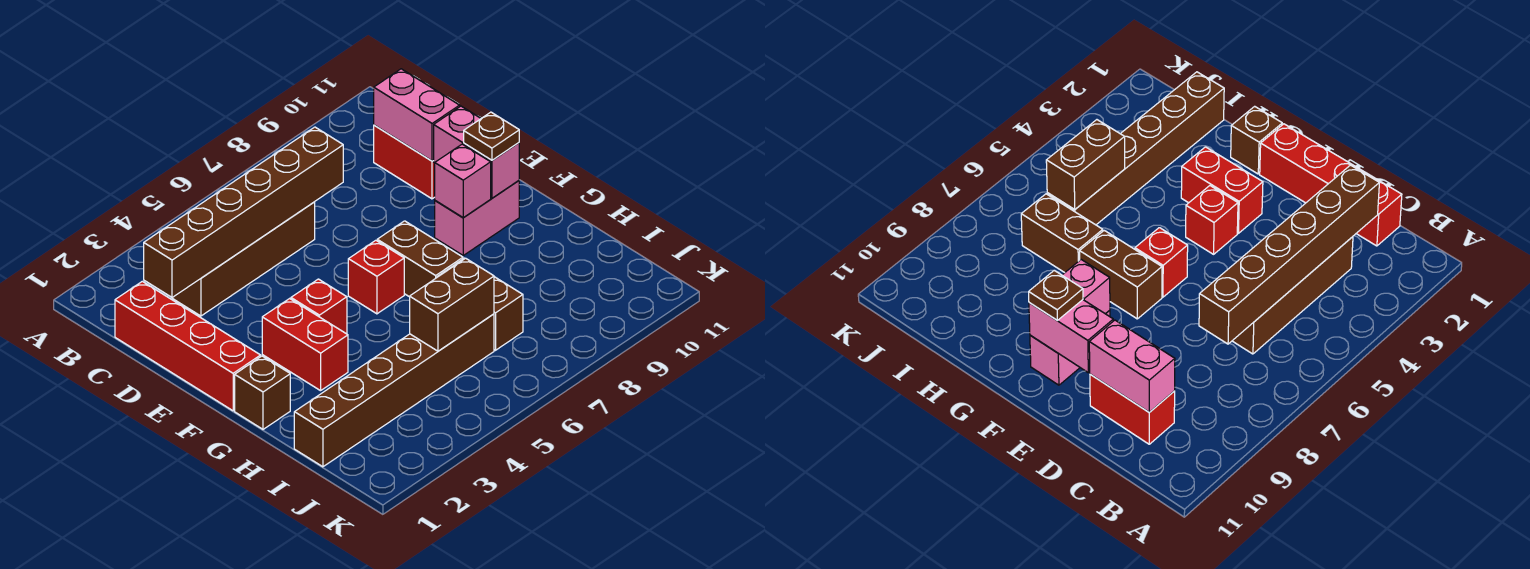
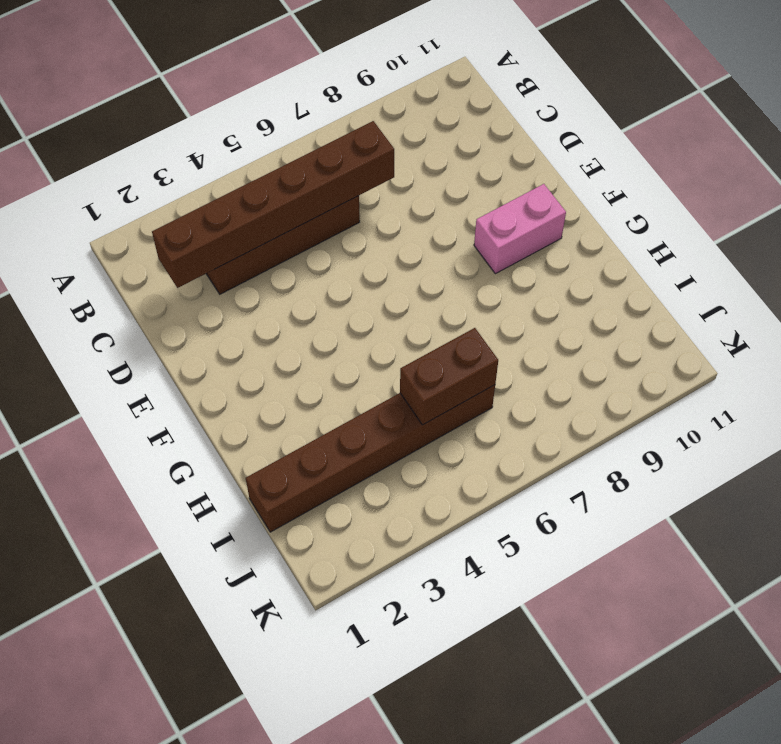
none -> red 1x4 brick [115,281,261,411]
none -> red 1x2 brick [374,125,435,199]
none -> red 1x2 brick [262,299,348,391]

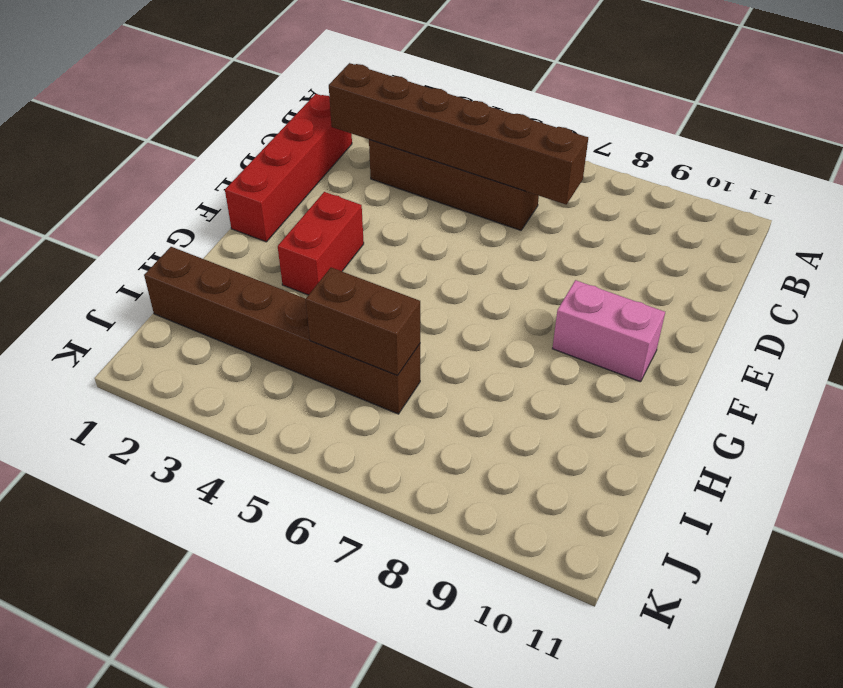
none -> red 1x2 brick [374,125,435,199]
none -> red 1x1 brick [291,279,347,334]
none -> red 1x1 brick [348,240,404,314]

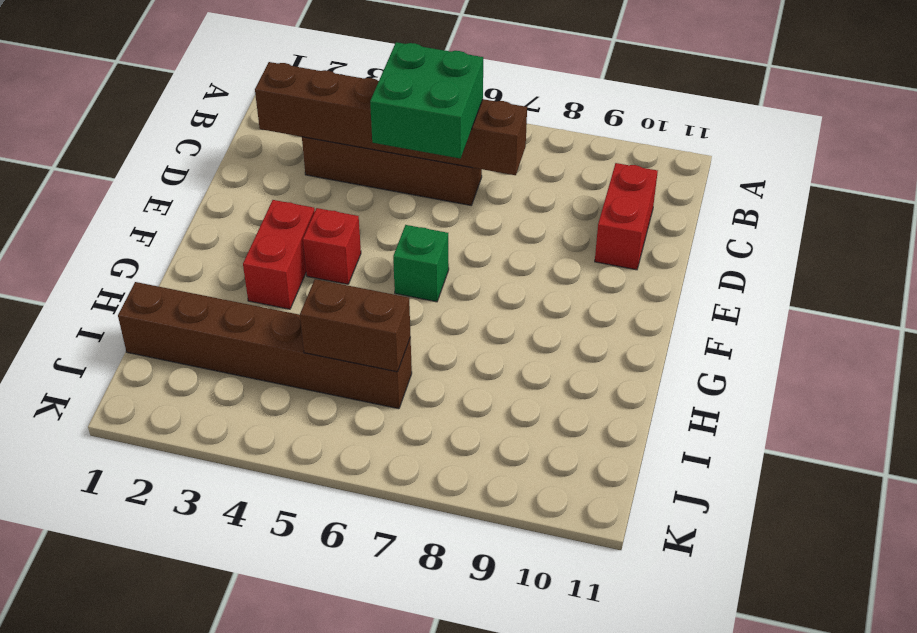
green 2x2 brick [370,42,483,158] -> none
green 1x1 brick [393,225,449,302] -> red 1x1 brick [348,240,404,314]
none -> red 1x4 brick [115,281,261,411]
none -> brown 1x2 brick [377,221,463,297]
none -> pink 1x2 brick [435,181,519,255]

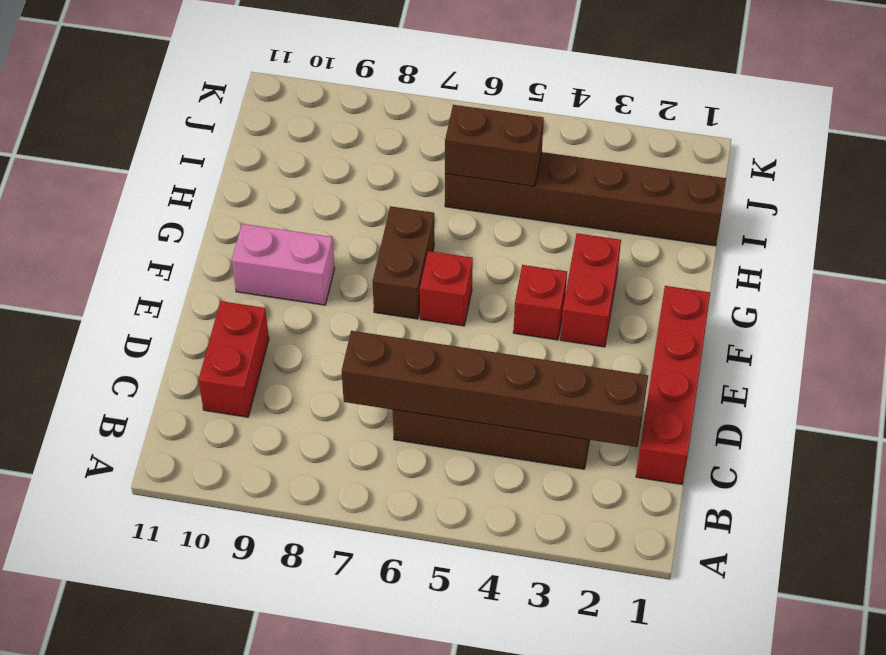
none -> brown 1x1 brick [235,356,290,429]
none -> brown 1x2 brick [437,258,523,350]
none -> pink 1x2 brick [374,69,460,161]

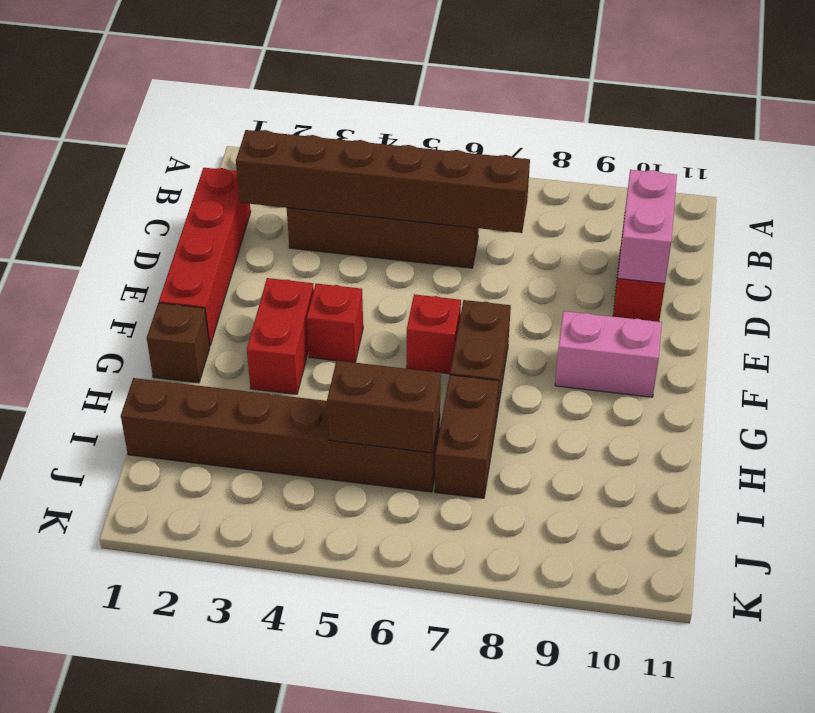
none -> pink 1x2 brick [434,106,519,198]
none -> pink 1x1 brick [435,144,491,218]
none -> brown 1x1 plate [464,112,519,160]

